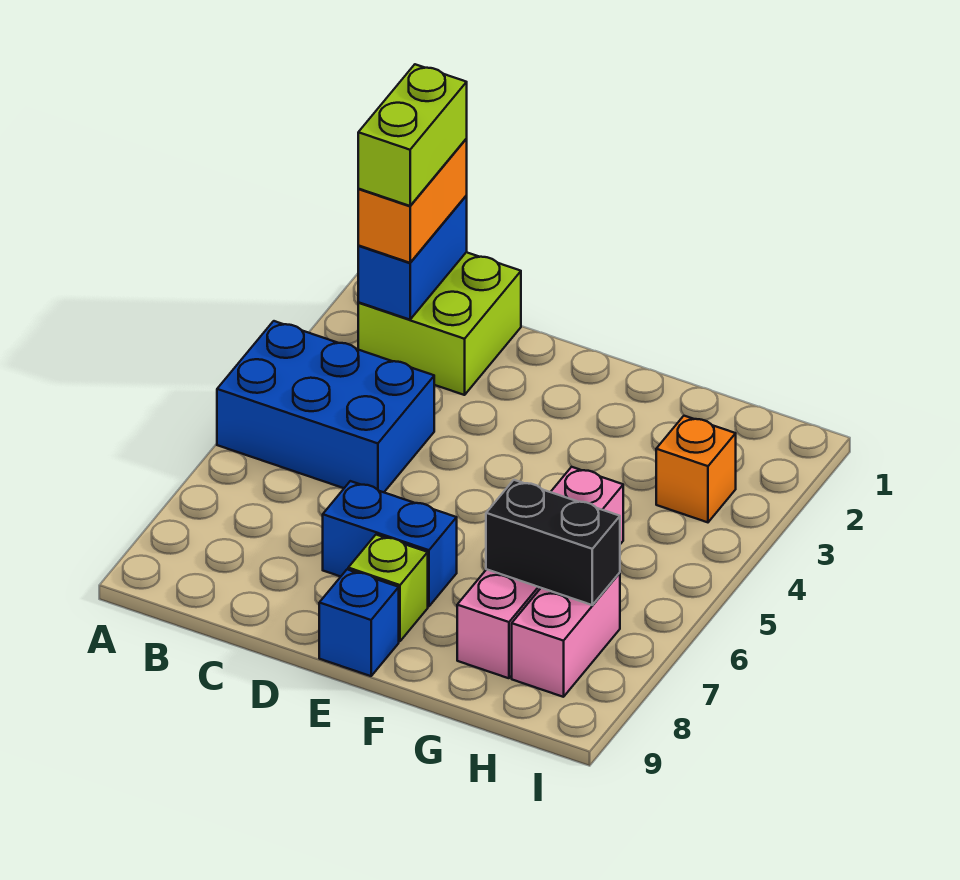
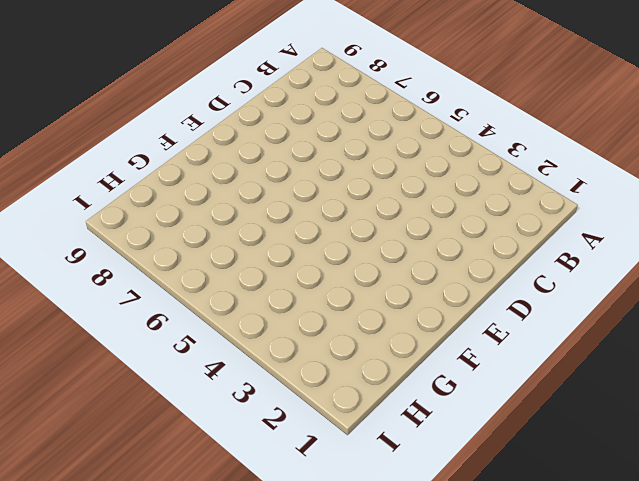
none -> blue 2x3 brick [217,321,434,492]
none -> lime 2x2 brick [358,252,521,395]
none -> blue 1x2 brick [323,481,457,606]

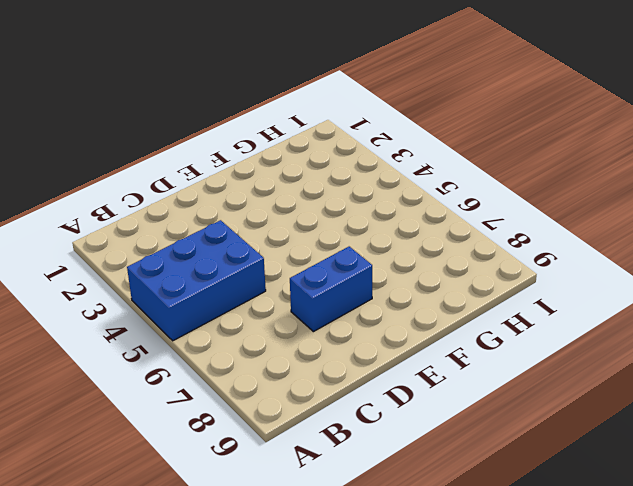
none -> lime 2x2 brick [358,252,521,395]
none -> lime 1x1 brick [348,535,428,641]
none -> blue 1x1 brick [319,569,399,676]

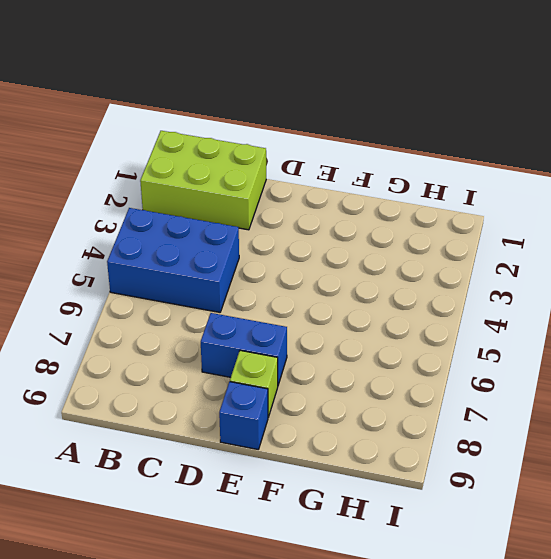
lime 2x3 brick [140,131,266,230] -> lime 2x2 brick [358,252,521,395]
none -> pink 1x4 brick [457,467,623,678]
none -> orange 1x1 brick [656,416,736,522]
none -> pink 1x2 brick [512,573,620,697]

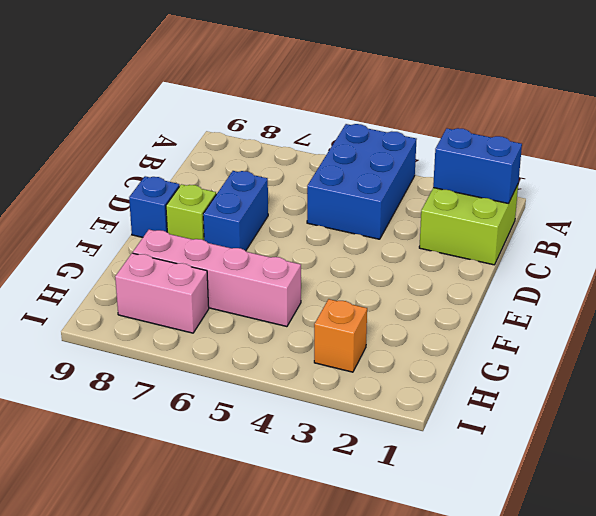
none -> black 1x2 brick [486,480,620,605]
none -> orange 1x2 brick [358,139,467,263]
none -> lime 1x2 brick [358,64,467,206]

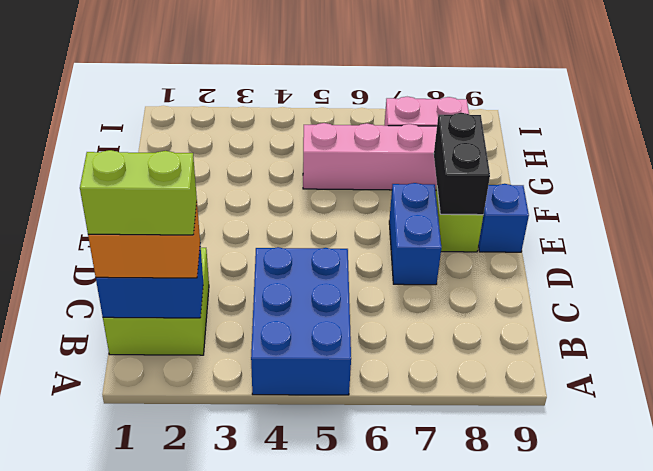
black 1x2 brick [434,113,490,215] -> black 1x2 brick moved to [486,480,620,605]
none -> orange 1x1 brick [656,416,736,522]

